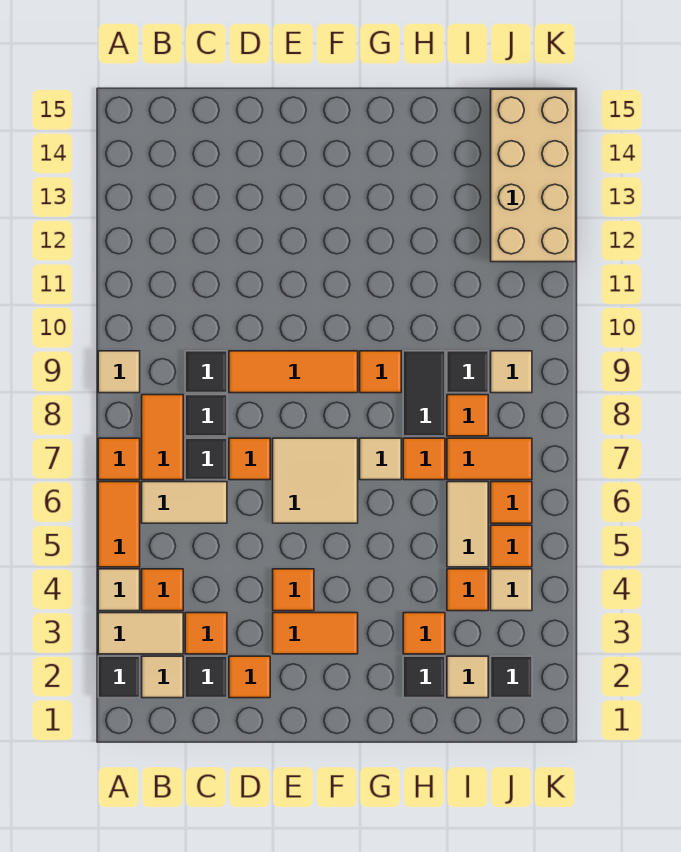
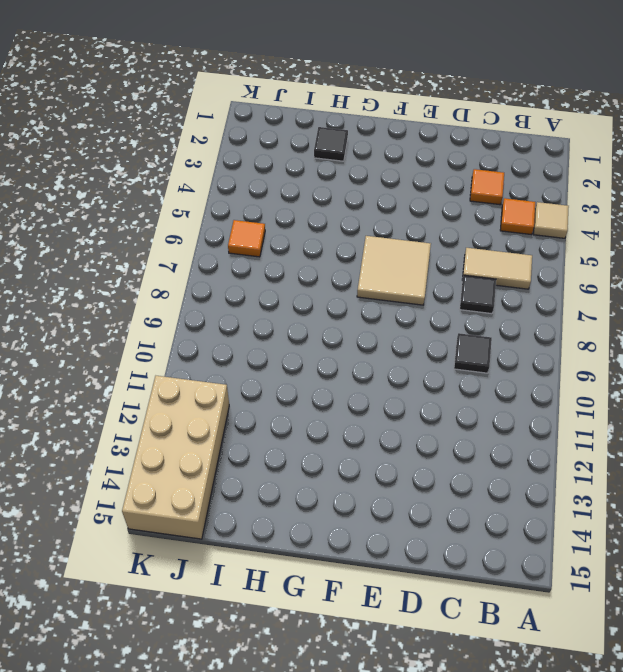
none -> black 1x1 tile [98,656,140,698]
none -> tan 1x2 tile [98,613,183,654]
none -> orange 1x2 tile [98,482,140,567]
none -> orange 1x1 tile [98,438,140,480]

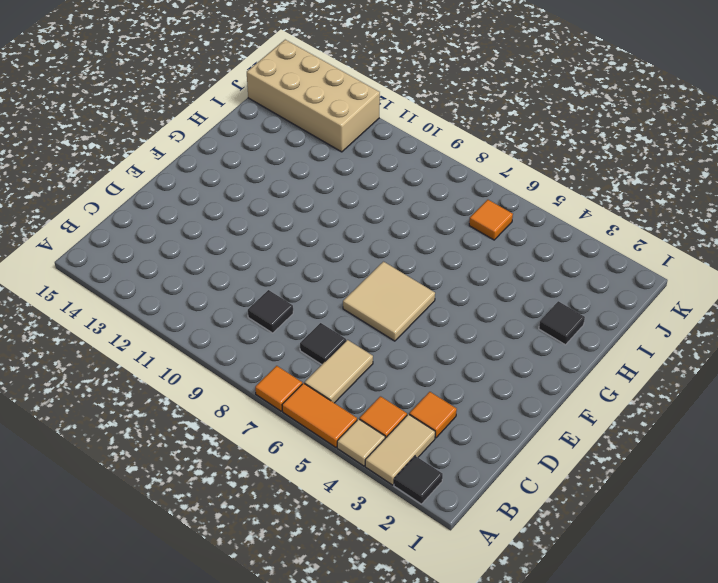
none -> tan 1x1 tile [98,351,140,393]
none -> tan 1x1 tile [142,656,183,698]
none -> orange 1x2 tile [142,395,183,480]
none -> black 1x1 tile [185,656,227,698]

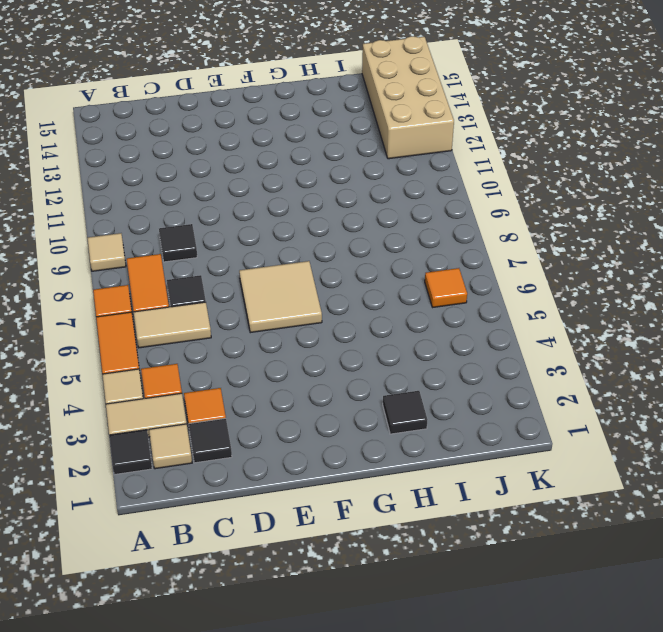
none -> black 1x1 tile [185,395,227,436]
none -> orange 1x1 tile [229,656,270,698]
none -> orange 1x1 tile [229,438,270,480]
none -> orange 1x3 tile [229,351,358,393]

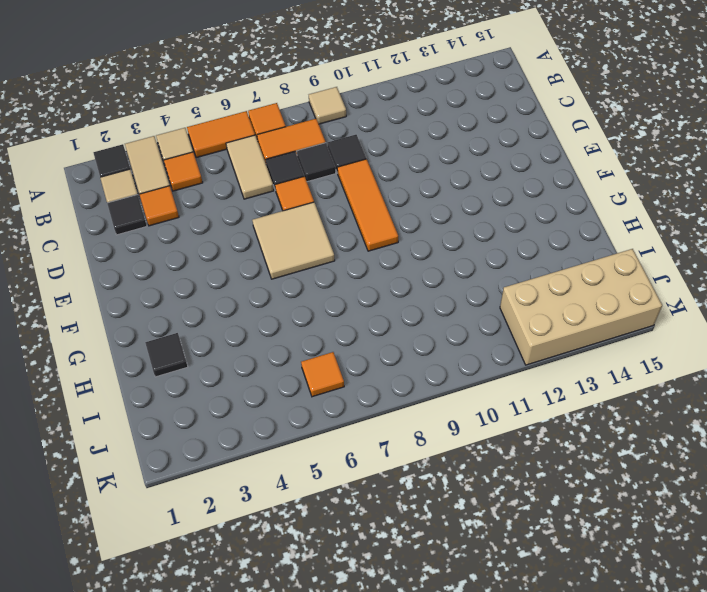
none -> orange 1x1 tile [229,656,270,698]
none -> orange 1x2 tile [273,613,358,654]
none -> orange 1x1 tile [273,569,314,611]
none -> tan 1x1 tile [360,438,401,480]

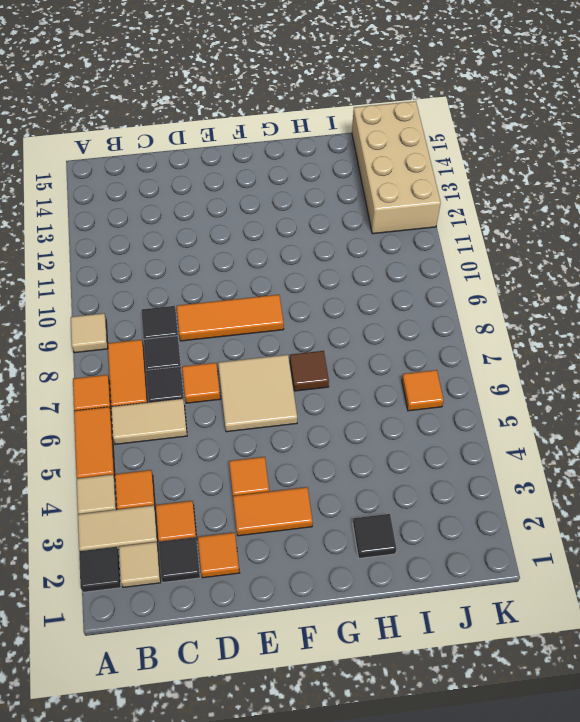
brown 1x1 tile [290,351,329,391] -> tan 1x1 tile [360,438,401,480]
none -> orange 1x1 tile [360,351,401,393]
none -> orange 1x1 tile [403,613,445,654]
none -> orange 1x1 tile [403,438,445,480]
none -> black 1x2 tile [403,351,445,436]

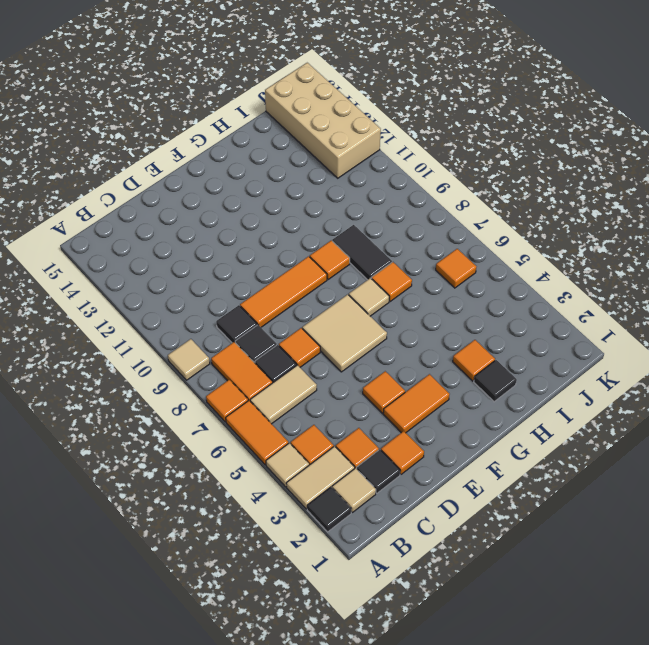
none -> tan 1x1 tile [447,656,488,698]
none -> orange 1x1 tile [447,569,488,611]
none -> tan 1x2 tile [447,482,488,567]
none -> orange 1x2 tile [447,438,532,480]

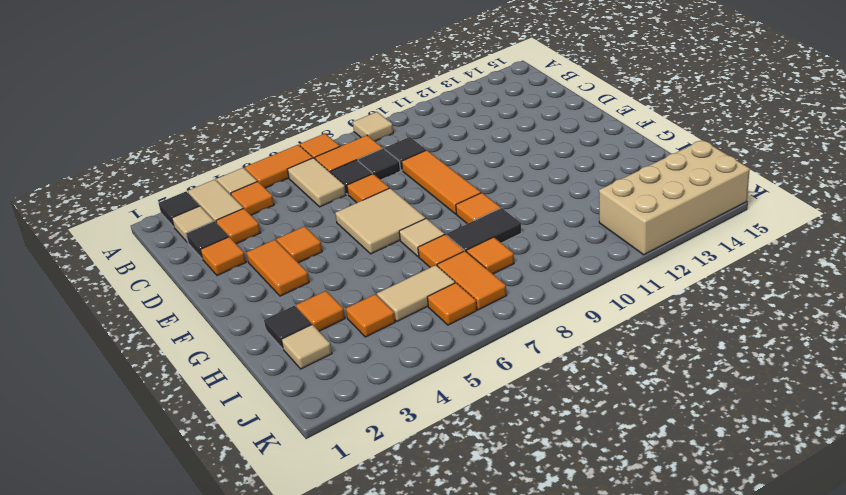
none -> black 1x1 tile [447,351,488,393]
none -> black 1x1 tile [491,656,532,698]
none -> tan 1x1 tile [491,569,532,611]
none -> orange 1x1 tile [491,525,532,567]

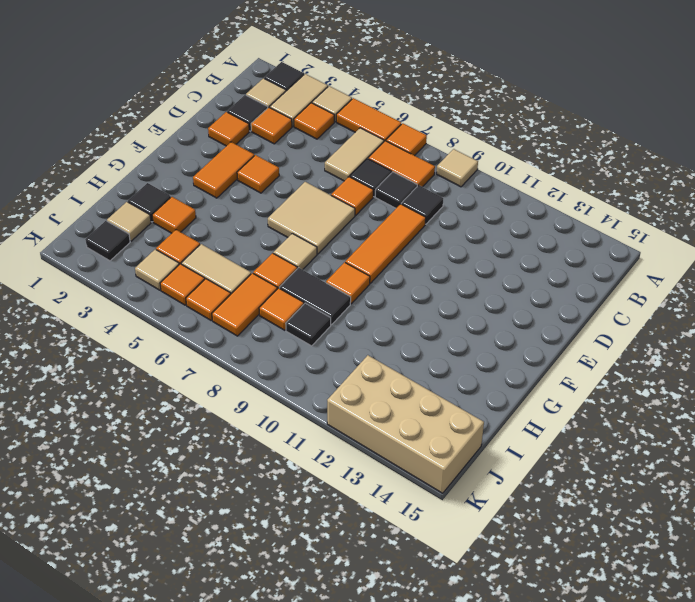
none -> tan 1x1 tile [491,351,532,393]

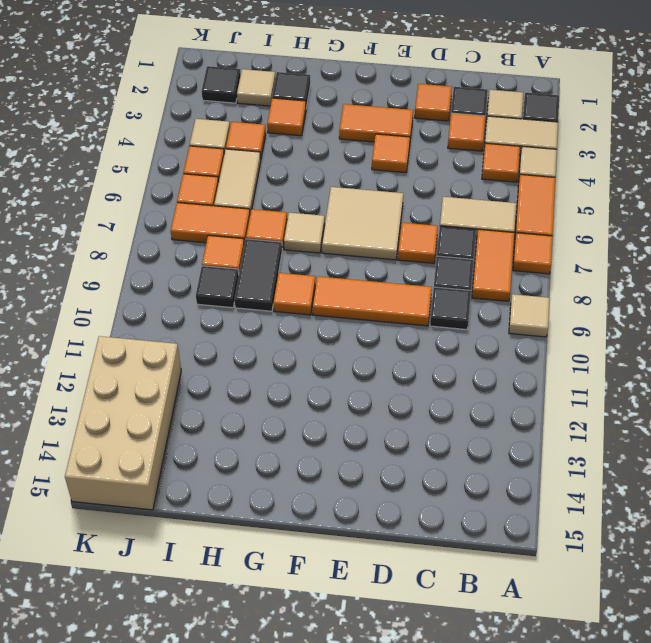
none -> tan 1x1 tile [491,351,532,393]

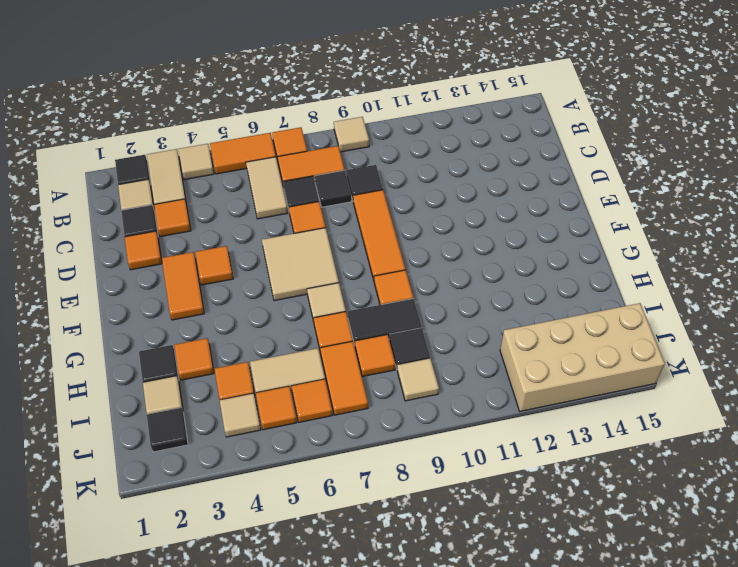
none -> orange 1x1 tile [142,569,183,611]

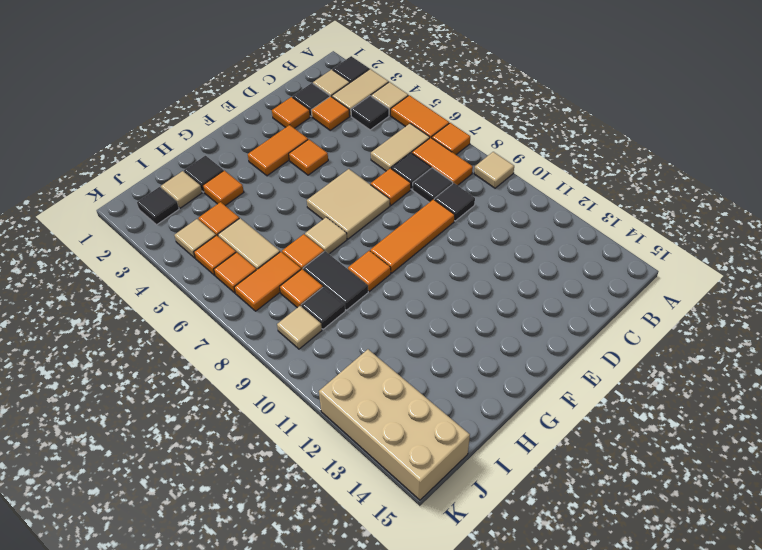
black 1x1 tile [351,96,389,130] -> orange 1x1 tile [142,569,183,611]

